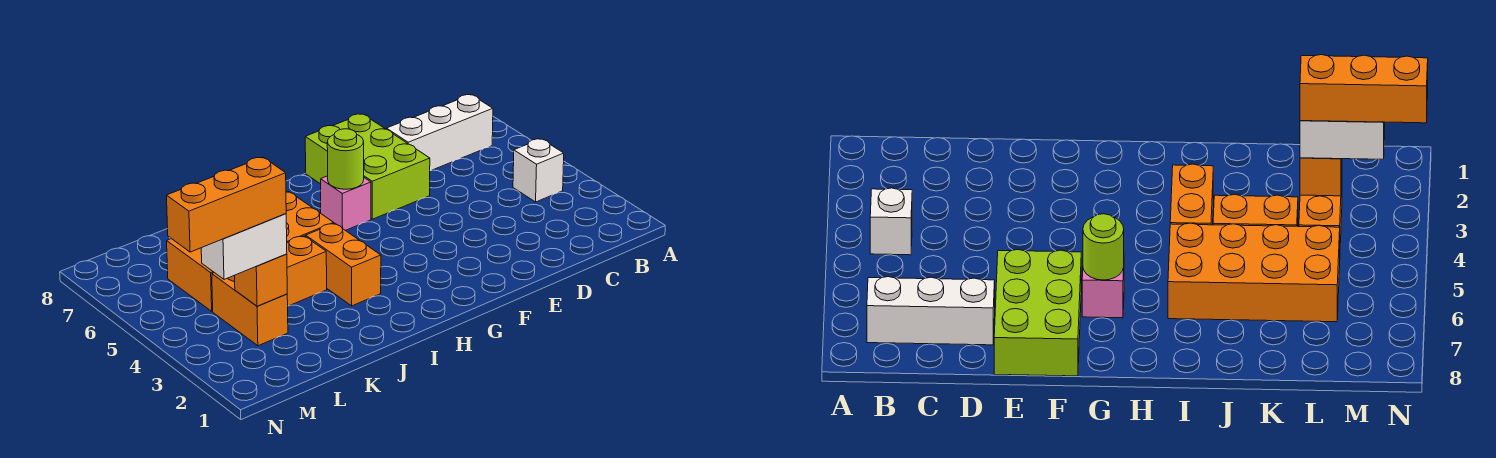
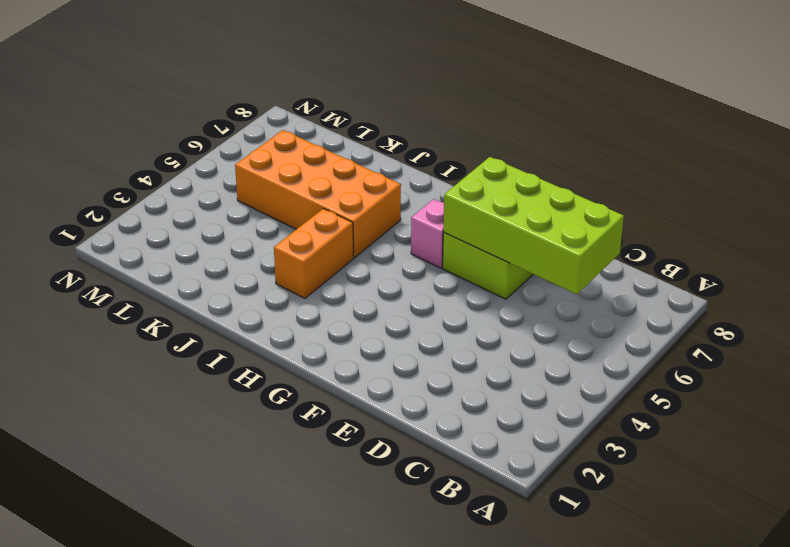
lime 2x4 brick [443,157,624,294] -> none
none -> white 1x1 brick [513,139,564,202]
none -> white 1x3 brick [386,95,493,171]
none -> orange 1x2 brick [287,236,327,306]

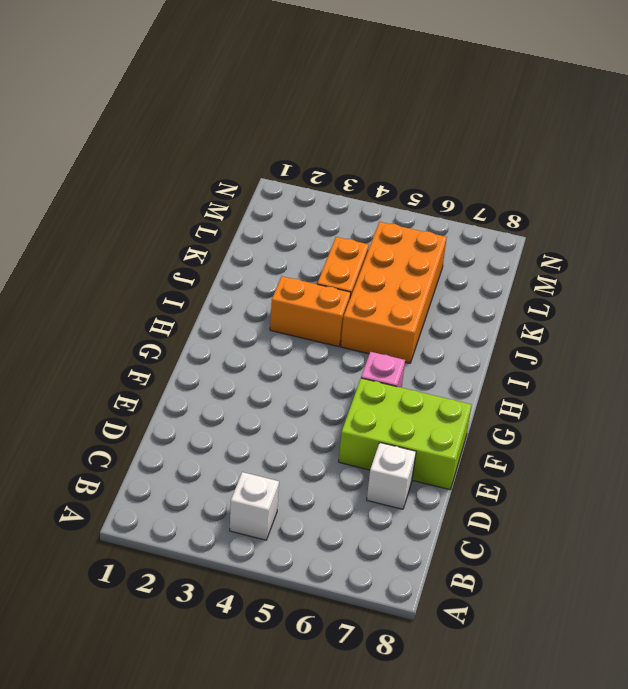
white 1x1 brick [367,443,416,509] -> white 1x3 brick [386,95,493,171]
none -> orange 1x2 brick [212,273,288,346]
none -> lime 1x1 round brick [327,129,364,189]
none -> orange 1x1 brick [235,254,287,306]

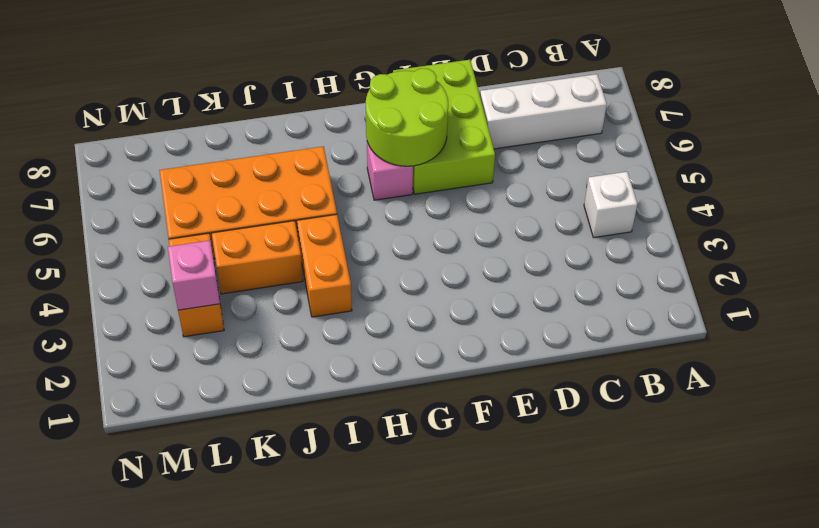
lime 2x2 round brick [366,68,448,166] -> lime 1x1 round brick [327,129,364,189]
pink 1x1 brick [168,241,220,310] -> orange 1x1 brick [235,254,287,306]
none -> white 1x2 brick [201,214,287,279]
none -> orange 1x3 brick [166,157,286,252]

